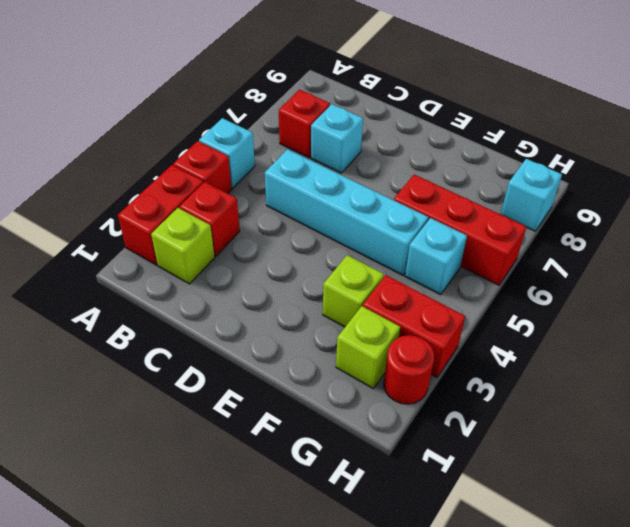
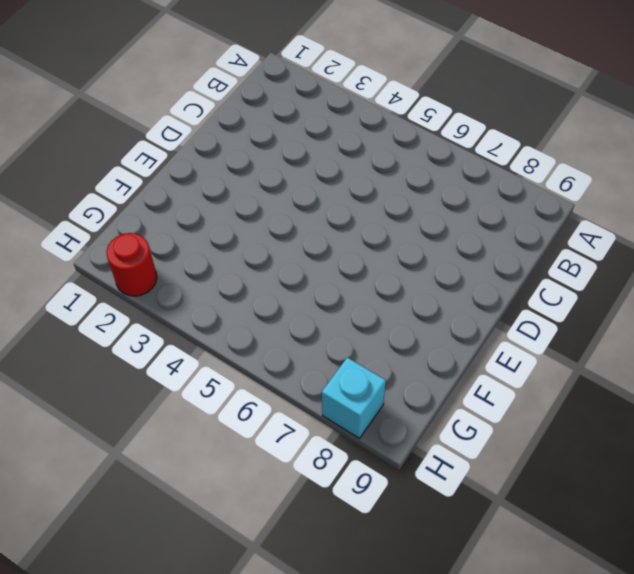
none -> red 1x2 brick [118,165,203,265]
none -> red 1x1 brick [173,141,232,193]
none -> cyan 1x1 brick [199,118,255,188]

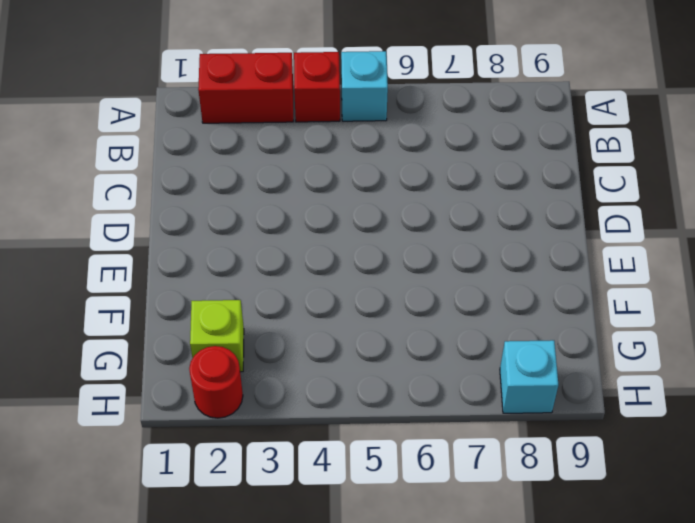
none -> lime 1x1 brick [151,208,215,284]
none -> red 1x1 brick [179,182,240,256]
none -> red 1x1 brick [279,90,330,158]

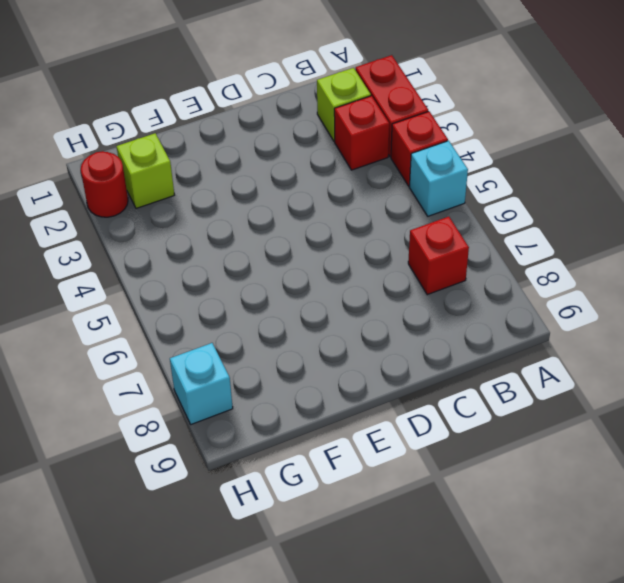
none -> cyan 1x4 brick [265,149,428,275]
none -> cyan 1x1 brick [311,104,363,173]
none -> lime 1x1 brick [323,255,384,327]

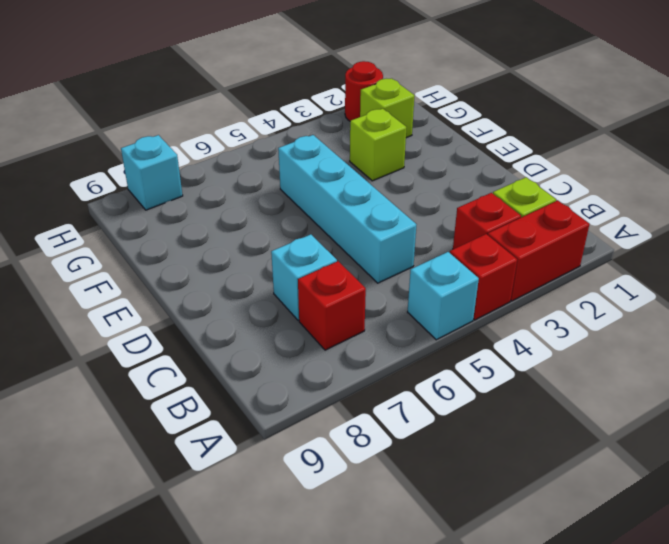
none -> red 1x3 brick [394,175,526,285]
none -> red 1x2 brick [363,275,465,377]
none -> cyan 1x1 brick [405,218,467,295]

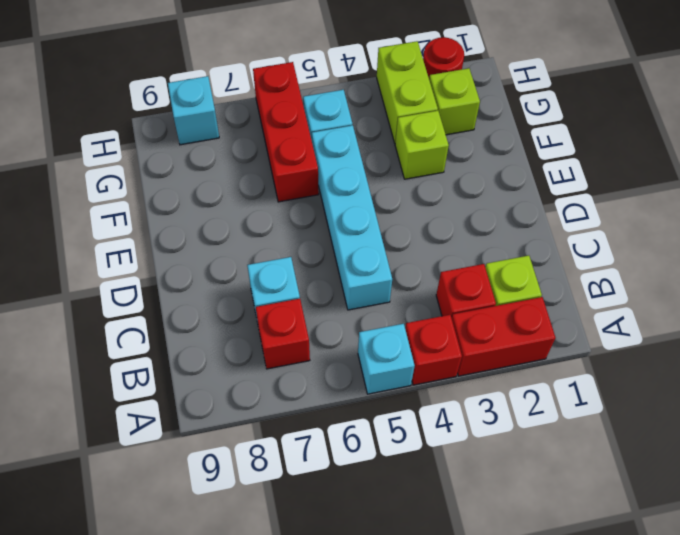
lime 1x2 brick [377,41,438,143] -> red 1x2 brick [363,275,465,377]

